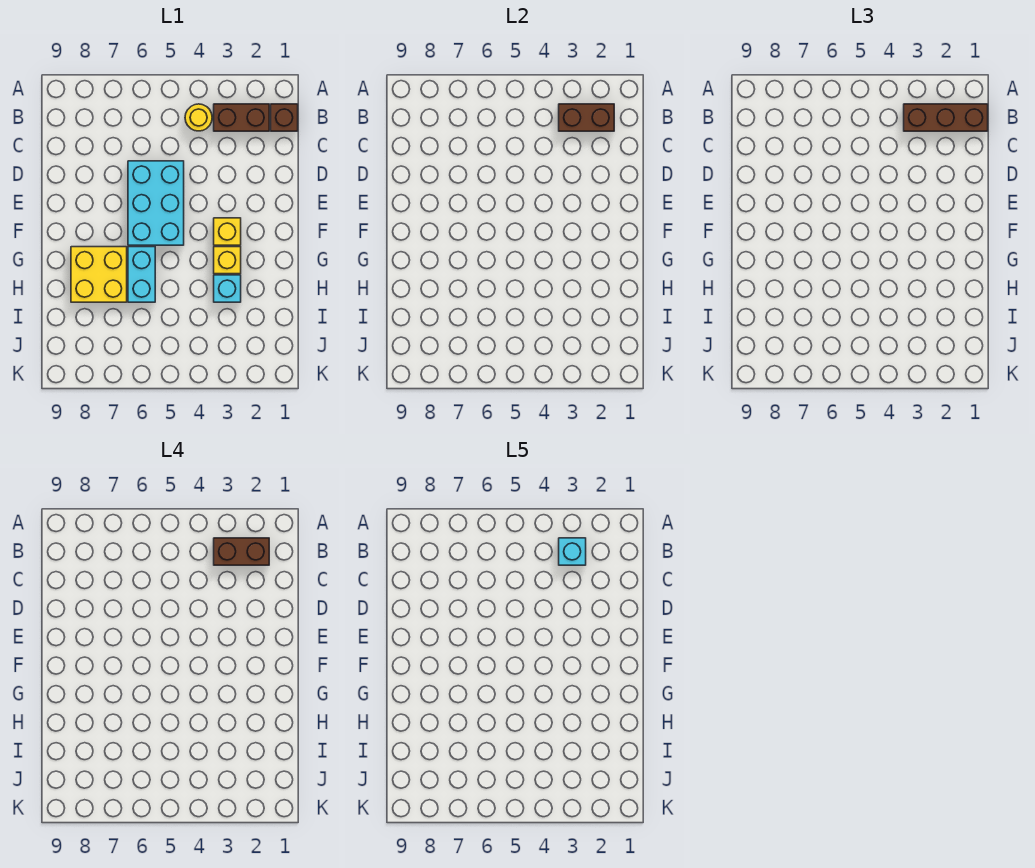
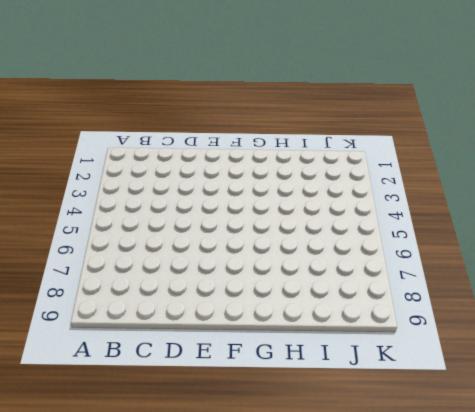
none -> brown 1x1 brick [271,104,298,131]
none -> brown 1x2 brick [214,104,269,131]
none -> yellow 1x1 round brick [185,104,212,131]

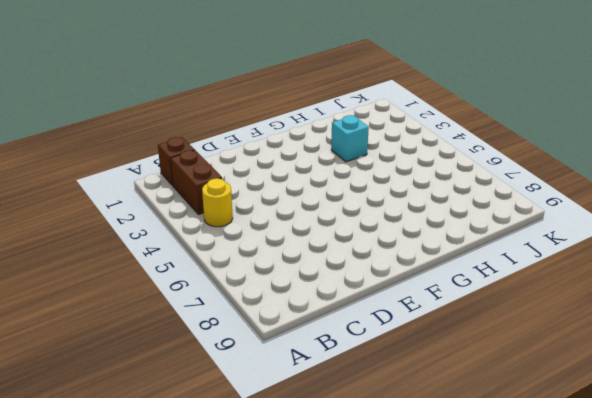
none -> cyan 2x3 brick [128,161,184,245]
none -> yellow 1x1 brick [214,218,241,245]
none -> yellow 1x1 brick [214,247,241,274]

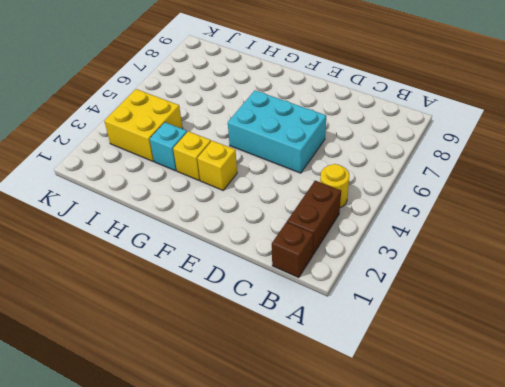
yellow 2x2 brick [104,89,183,161] -> yellow 2x2 brick moved to [71,247,127,302]
none -> cyan 1x2 brick [128,247,155,302]
none -> brown 1x2 brick [559,104,614,131]
none -> brown 1x3 brick [904,104,988,131]

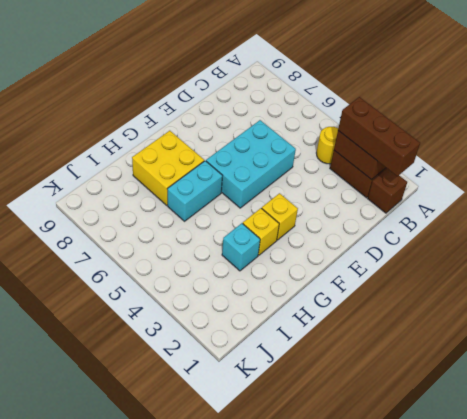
none -> brown 1x2 brick [214,538,269,565]
none -> cyan 1x1 brick [559,538,586,565]

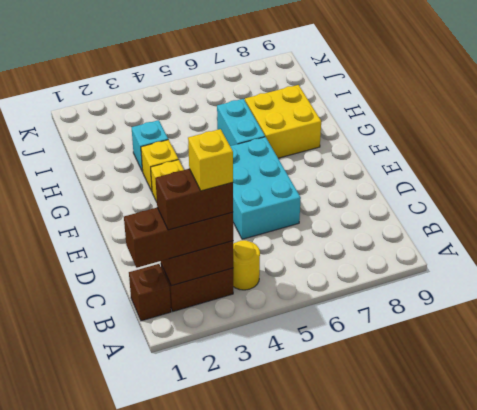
yellow 1x1 brick [188,129,233,191] -> cyan 1x1 brick [559,538,586,565]

